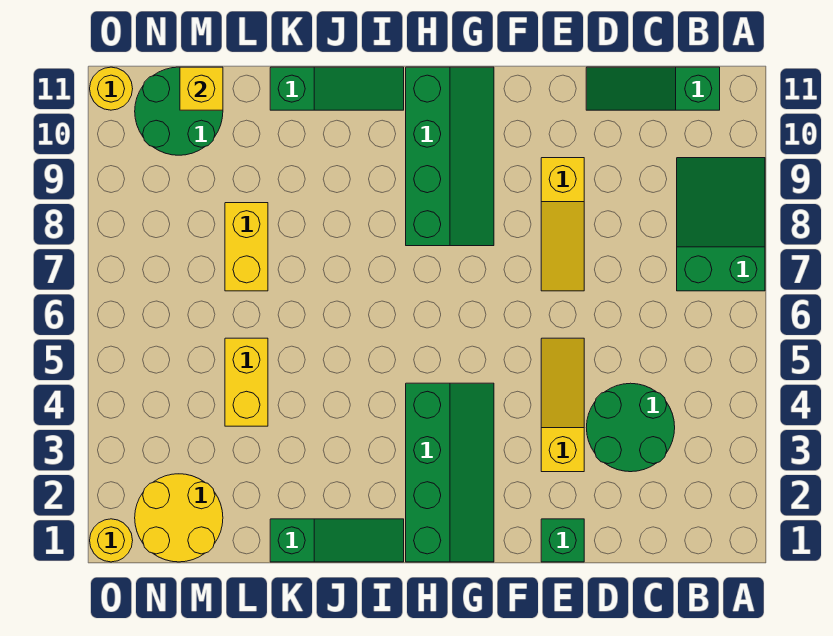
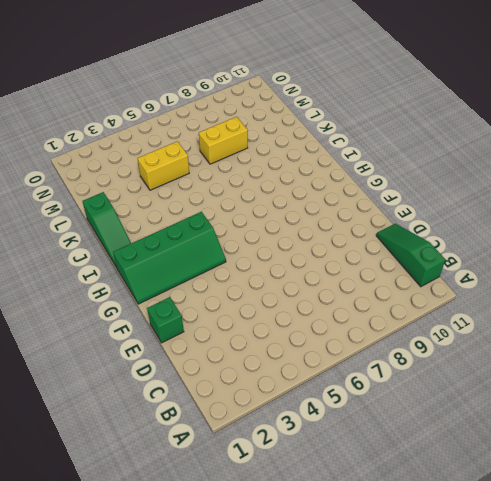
none -> green 2x3 slope [677,158,765,291]
none -> green 2x2 round brick [586,383,675,472]
none -> yellow 1x3 slope [541,338,584,472]

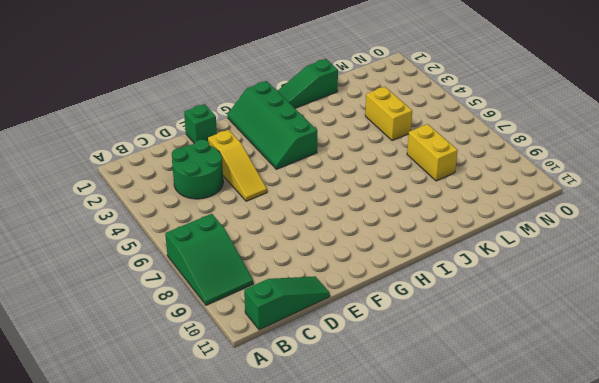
none -> yellow 1x3 slope [541,158,584,291]
none -> green 2x4 slope [406,67,494,246]
none -> green 1x3 slope [270,67,404,110]

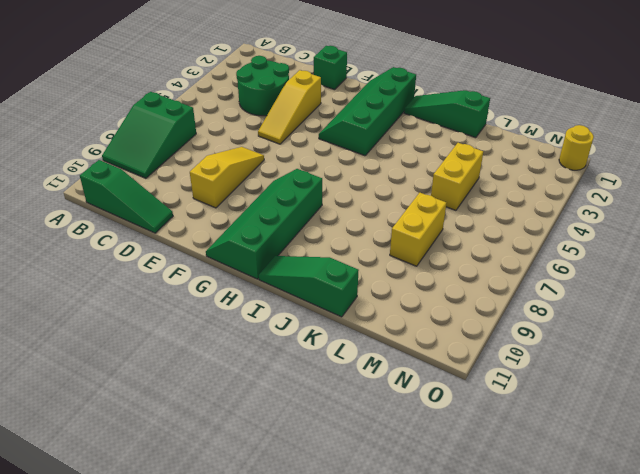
none -> yellow 2x2 round brick [135,474,223,562]
none -> green 2x2 round brick [135,67,223,155]
none -> yellow 1x1 round brick [90,67,133,110]

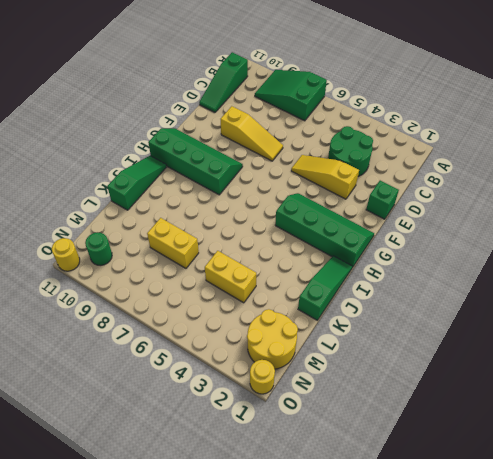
green 1x1 round brick [85,232,112,265] -> green 2x2 round brick [135,67,223,155]
none -> yellow 1x1 brick [180,67,223,110]

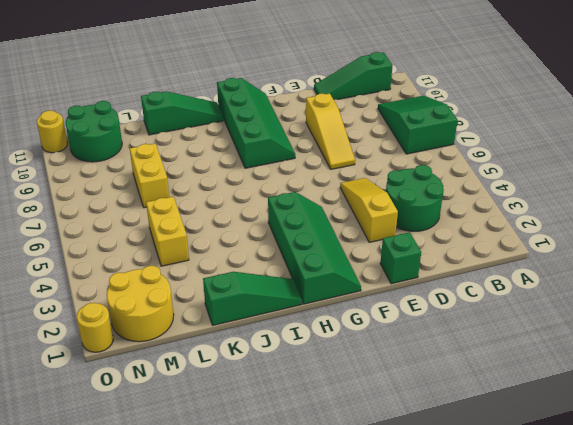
none -> yellow 1x1 brick [180,67,223,110]

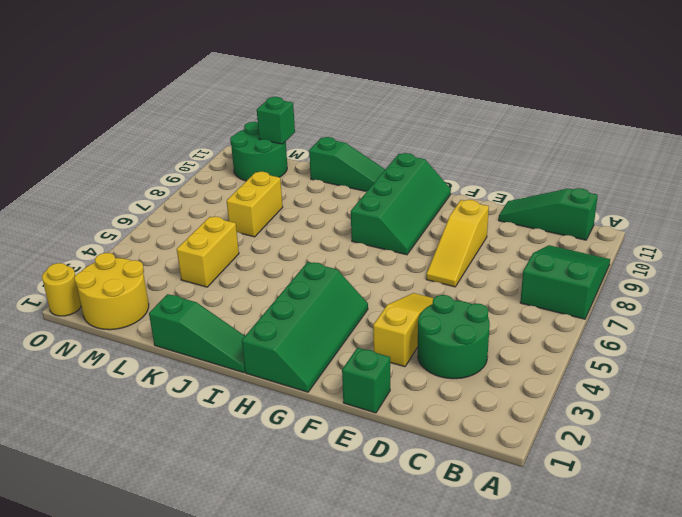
green 1x1 brick [257,97,295,144] -> yellow 1x1 brick [180,67,223,110]
none -> yellow 1x1 round brick [90,67,133,110]

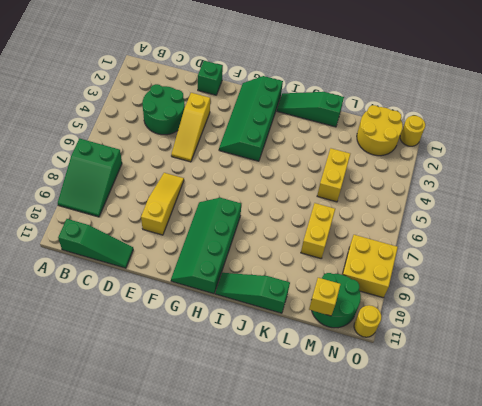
yellow 2x2 brick [342,235,398,298] -> none

